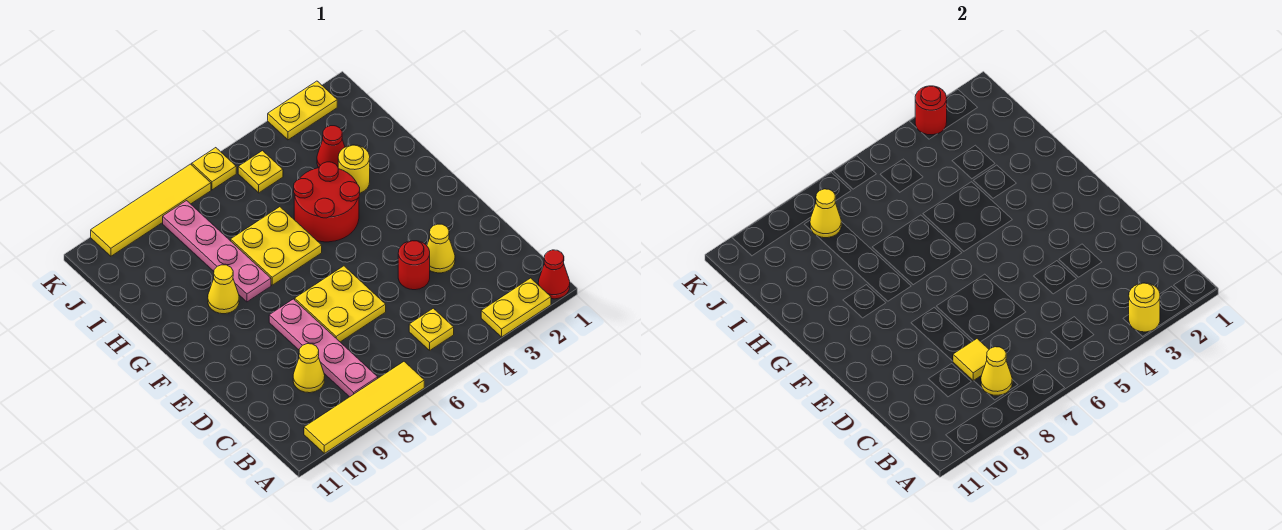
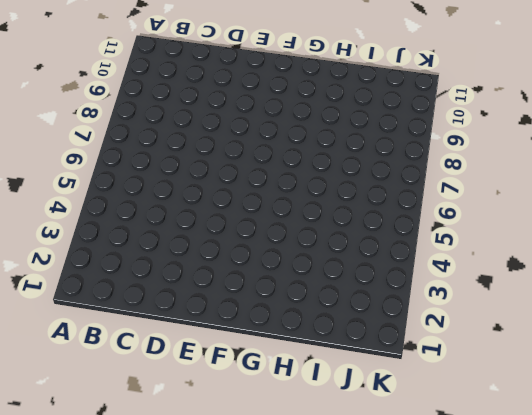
none -> red 1x1 cone [538,250,570,299]
none -> yellow 1x2 plate [481,278,551,337]
none -> yellow 1x4 tile [304,362,424,453]

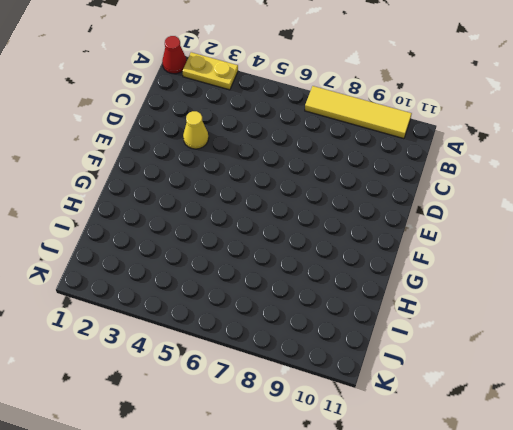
none -> yellow 1x1 plate [409,308,454,350]
none -> pink 1x4 plate [269,299,378,397]
none -> yellow 1x1 cone [293,344,325,393]

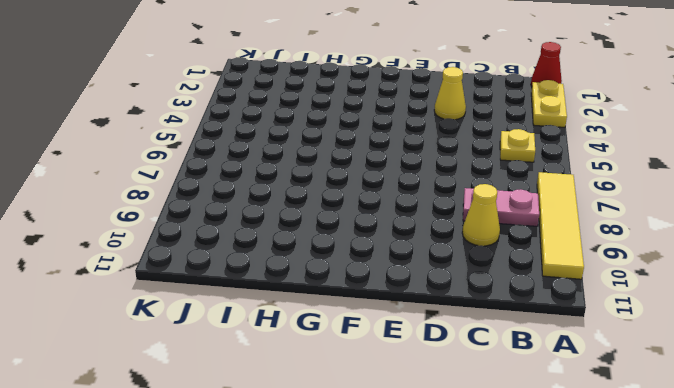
pink 1x2 plate [463,188,539,226] -> pink 1x4 plate [269,299,378,397]
none -> red 1x1 round brick [398,241,430,290]
none -> yellow 2x2 plate [295,266,386,342]
none -> red 2x2 round brick [294,162,360,242]

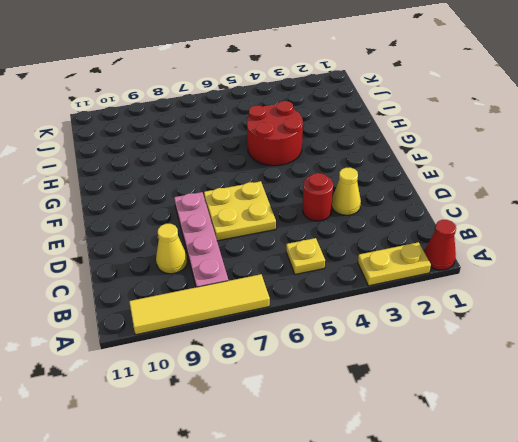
none -> yellow 2x2 plate [231,207,322,285]
none -> pink 1x4 plate [163,201,271,302]
none -> yellow 1x1 cone [208,265,239,314]

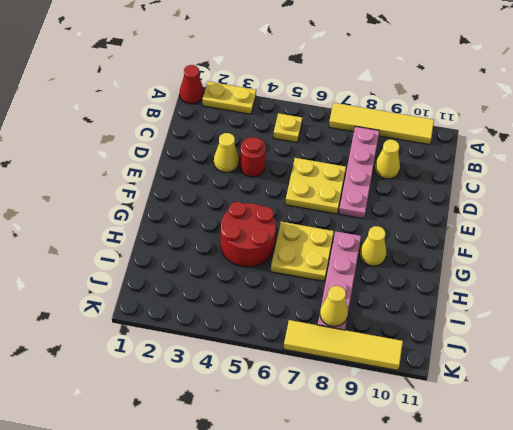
none -> yellow 1x1 round brick [338,145,370,193]
none -> red 1x1 cone [317,126,345,168]
none -> yellow 1x1 plate [238,151,283,193]

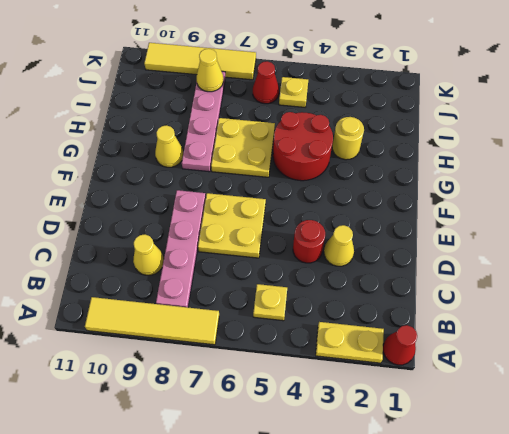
red 1x1 cone [253,61,279,104] -> red 1x1 cone moved to [317,126,345,168]
none -> yellow 1x2 plate [268,81,337,140]
none -> yellow 1x1 plate [192,148,236,190]
none -> yellow 1x1 round brick [1129,283,1160,332]

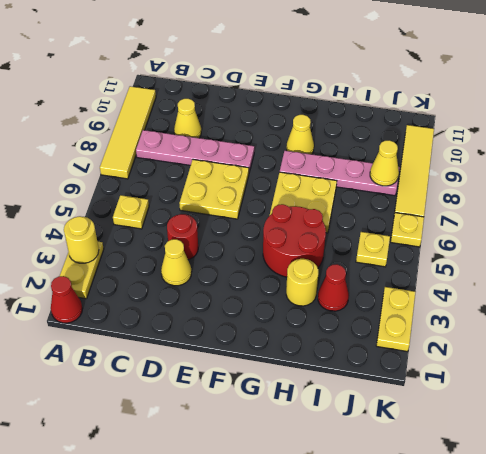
none -> yellow 1x1 cone [981,347,1012,395]
none -> yellow 1x1 tile [953,339,989,381]
none -> red 1x1 round brick [915,86,947,135]

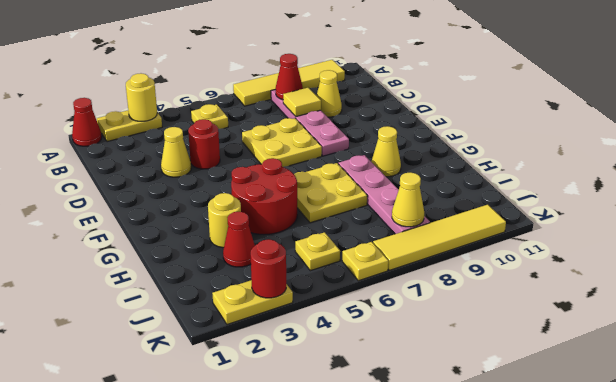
red 1x1 cone [276,54,303,100] -> yellow 1x1 cone [981,347,1012,395]

